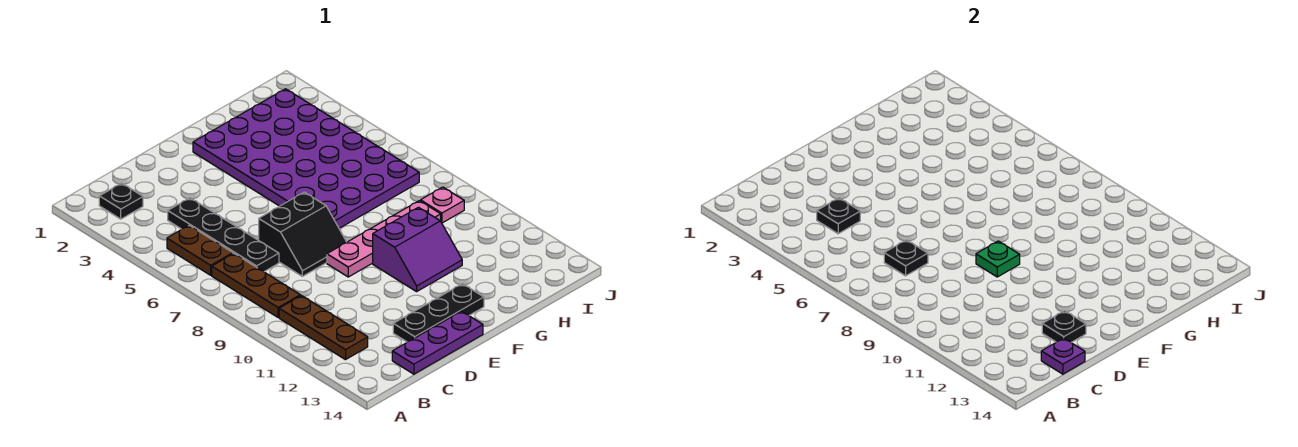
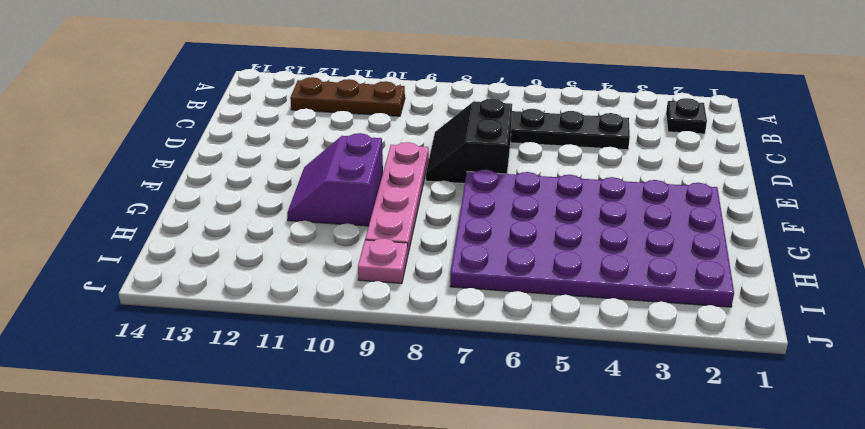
none -> brown 1x2 plate [167,225,233,275]
none -> brown 1x3 plate [212,254,300,317]
none -> purple 1x3 plate [392,311,483,374]

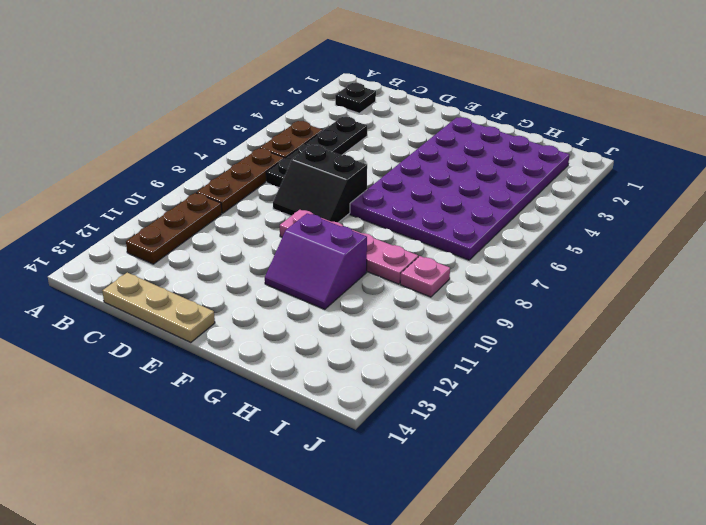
tan 1x3 plate [103,273,215,343] -> purple 1x3 plate [392,311,483,374]
none -> black 1x3 plate [393,284,484,342]
none -> black 1x1 plate [817,198,860,234]
none -> black 1x1 plate [884,240,928,276]

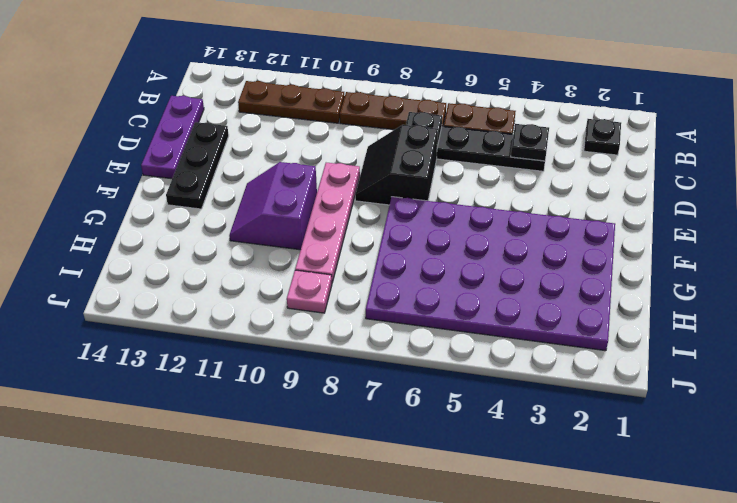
none -> purple 1x1 plate [1041,338,1085,374]
none -> black 1x1 plate [1042,311,1086,342]
none -> green 1x1 plate [976,241,1020,277]

